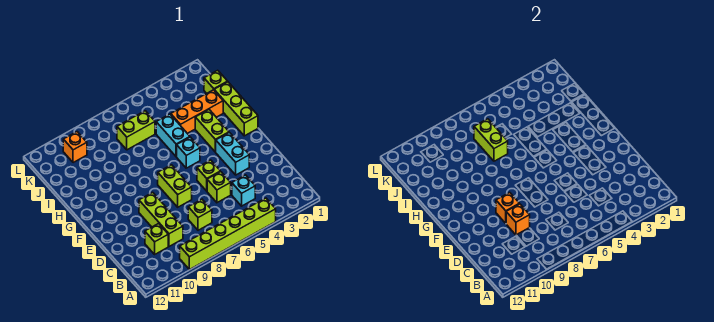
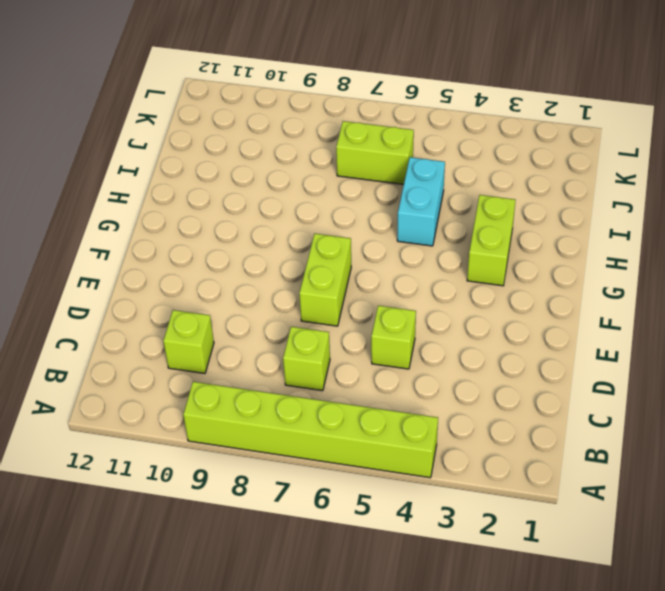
none -> cyan 1x1 brick [232,175,255,206]
none -> lime 1x3 brick [139,192,183,246]
none -> cyan 1x2 brick [216,133,249,175]

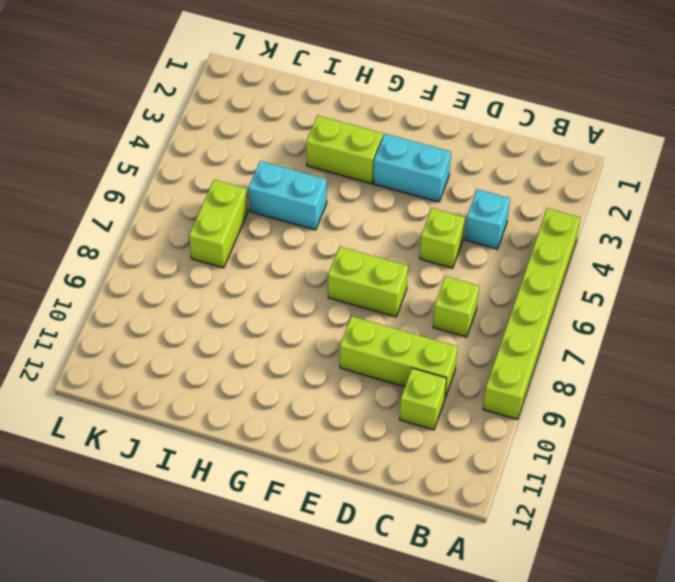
none -> lime 1x1 brick [197,160,220,191]
none -> lime 1x3 brick [214,82,258,136]
none -> cyan 1x1 brick [177,137,200,168]

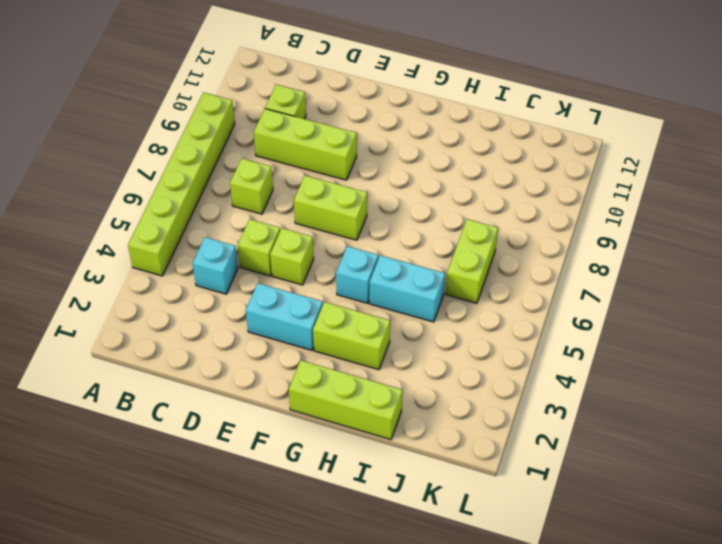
none -> orange 1x3 brick [171,90,223,133]
none -> lime 1x1 brick [204,70,228,93]
none -> orange 1x1 brick [63,132,87,163]

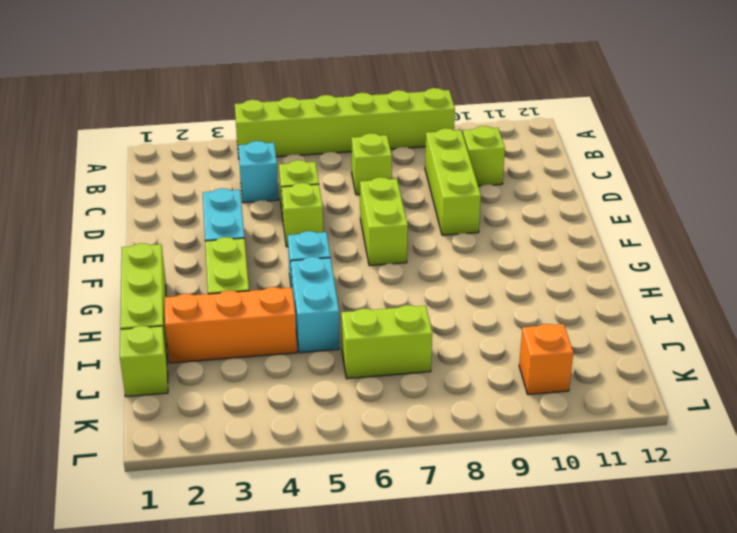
none -> orange 1x1 brick [506,204,530,235]
none -> orange 1x1 brick [496,192,520,223]
none -> lime 1x2 brick [474,119,508,161]

